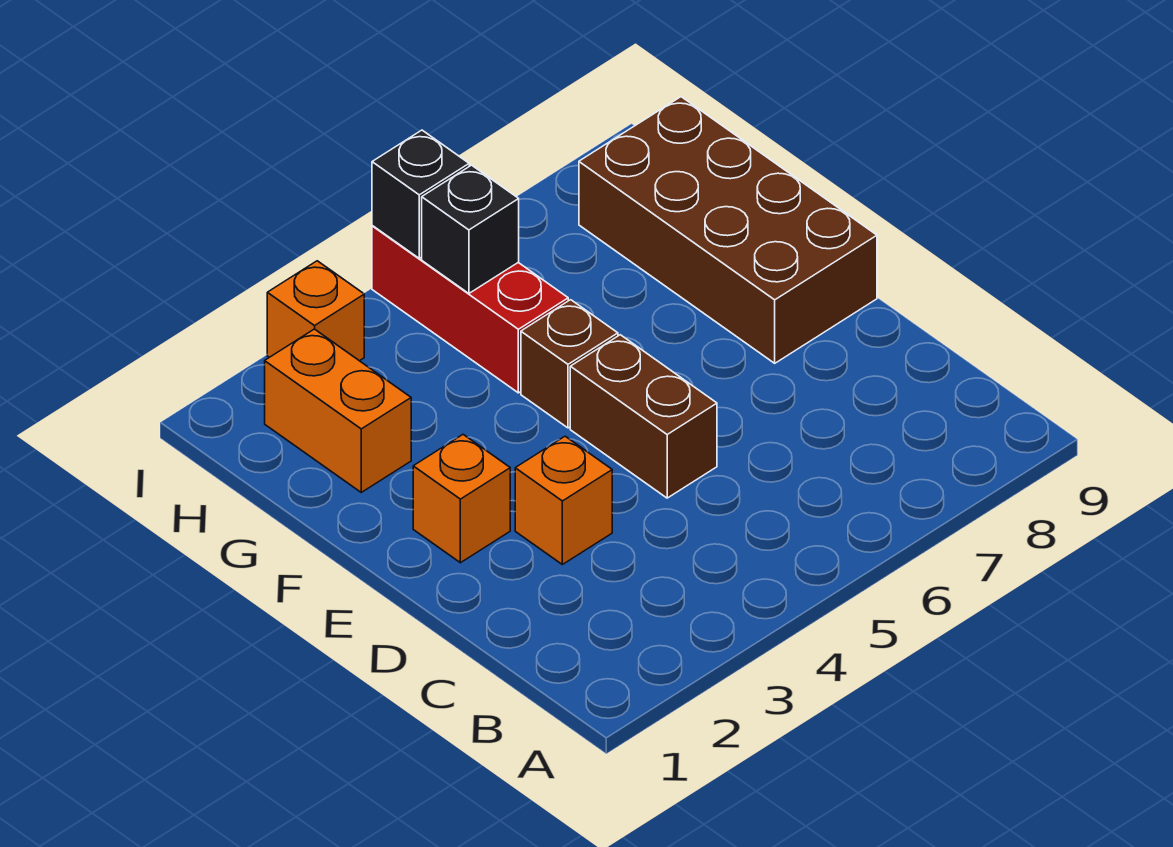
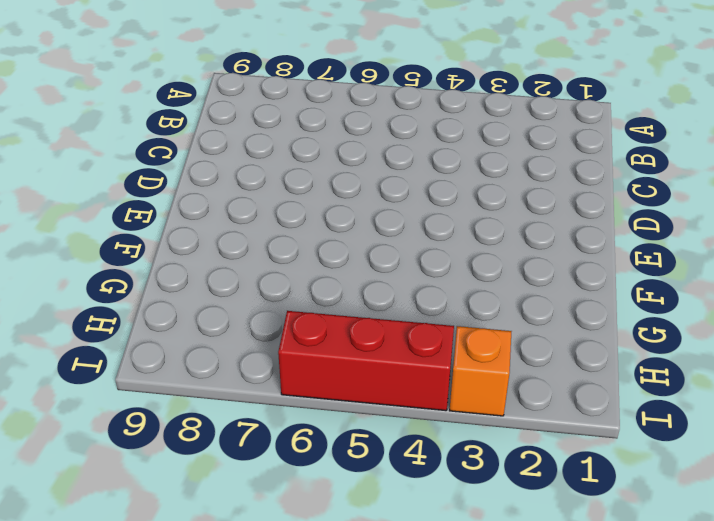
red 1x3 brick [278,311,454,411] -> red 1x3 brick turned to [372,226,568,393]
none -> orange 1x1 brick [515,436,612,564]
none -> brown 1x2 brick [570,335,717,498]

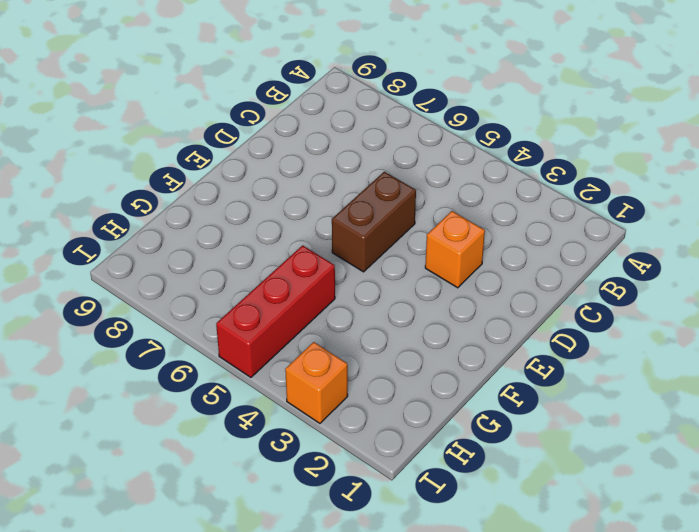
none -> orange 1x1 brick [413,435,510,563]
none -> brown 2x4 brick [579,97,877,363]

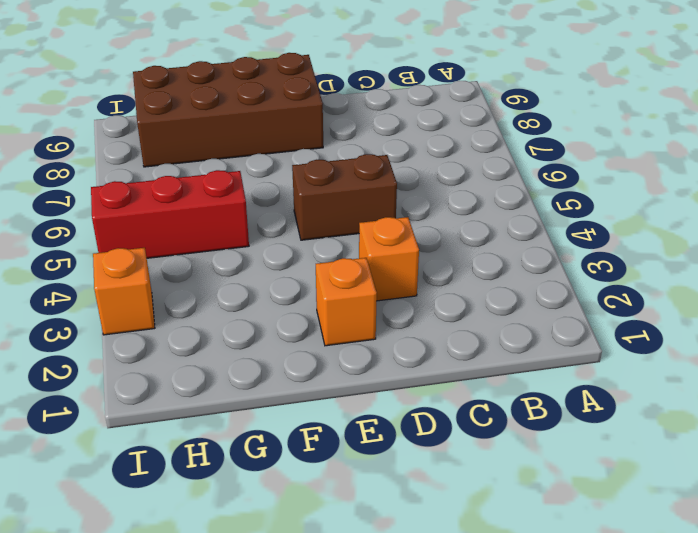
none -> brown 1x1 brick [521,300,618,428]
none -> orange 1x2 brick [265,329,411,492]

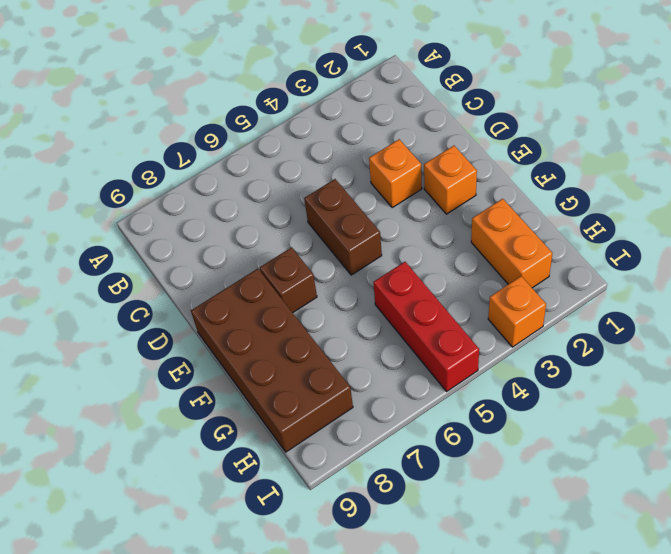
brown 1x1 brick [260,247,317,313] -> brown 1x1 brick moved to [521,300,618,428]
none -> black 1x1 brick [422,165,519,293]
none -> black 1x1 brick [372,130,469,258]

